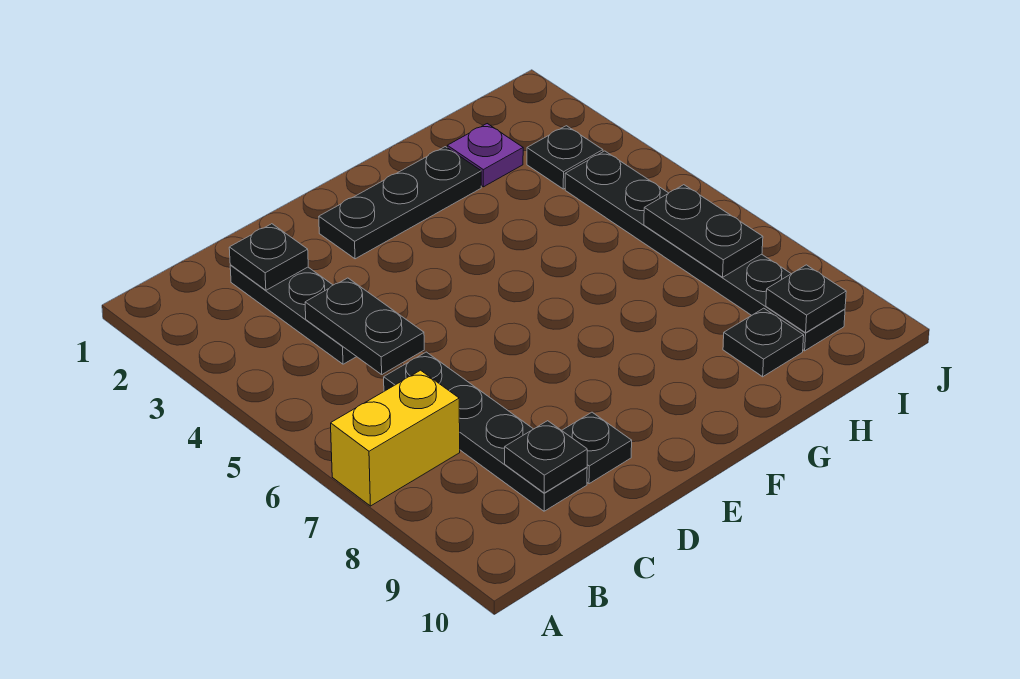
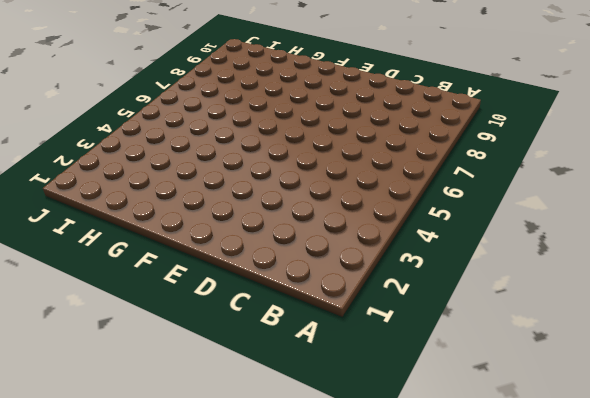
none -> yellow 1x2 brick [331,370,460,506]
none -> black 1x3 plate [230,265,356,364]
none -> black 1x4 plate [384,352,587,511]

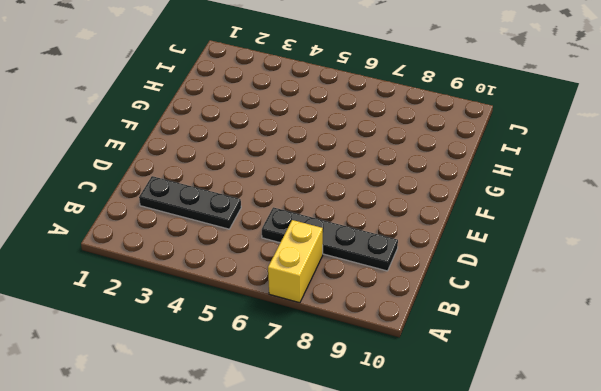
none -> black 1x1 plate [562,412,632,484]
none -> black 1x3 plate [319,147,481,259]
none -> purple 1x1 plate [447,124,523,187]

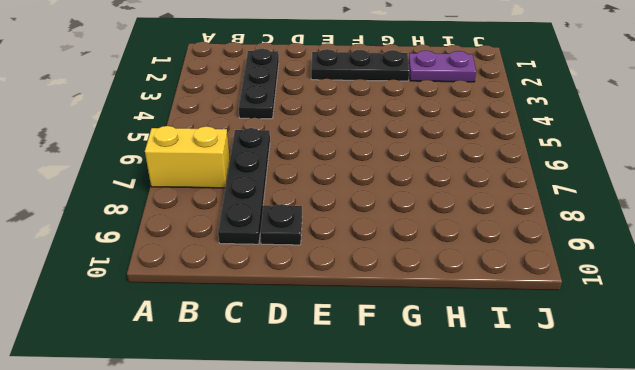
purple 1x2 plate [408,51,476,82] -> purple 1x1 plate [447,124,523,187]
none -> black 1x1 plate [723,308,804,377]
none -> black 1x1 plate [527,126,603,189]
none -> black 1x6 plate [565,151,845,351]

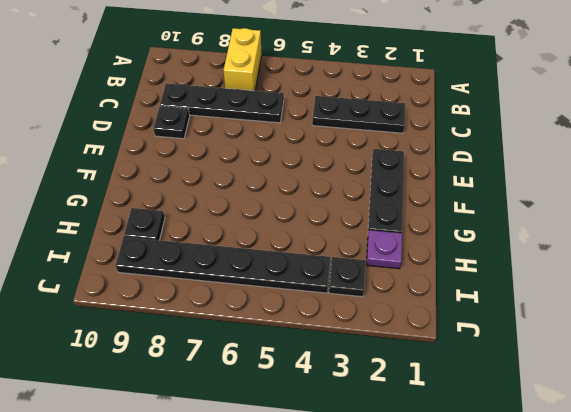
none -> black 1x1 plate [229,224,308,290]
none -> black 1x2 plate [305,278,424,374]
none -> black 1x1 plate [505,421,587,493]

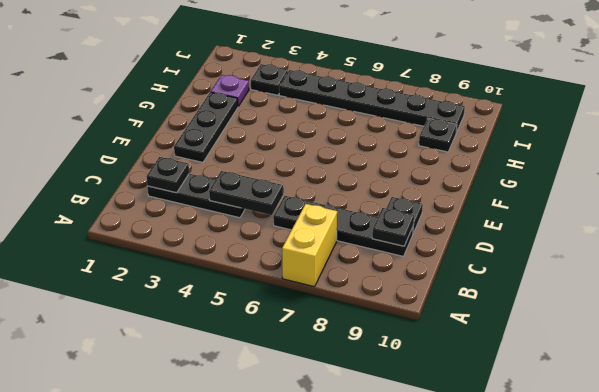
none -> black 1x2 plate [644,185,763,277]
none -> black 1x1 plate [766,265,846,333]

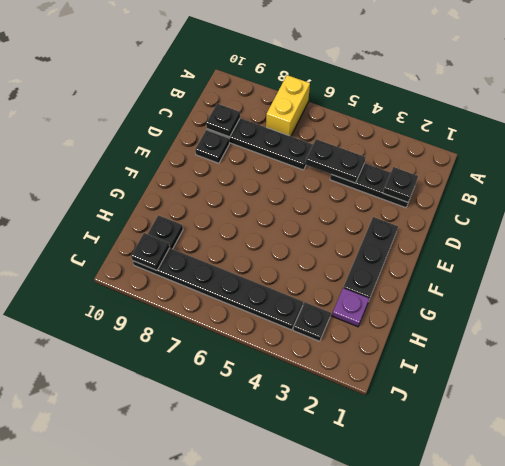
none -> black 1x2 plate [644,185,763,277]

